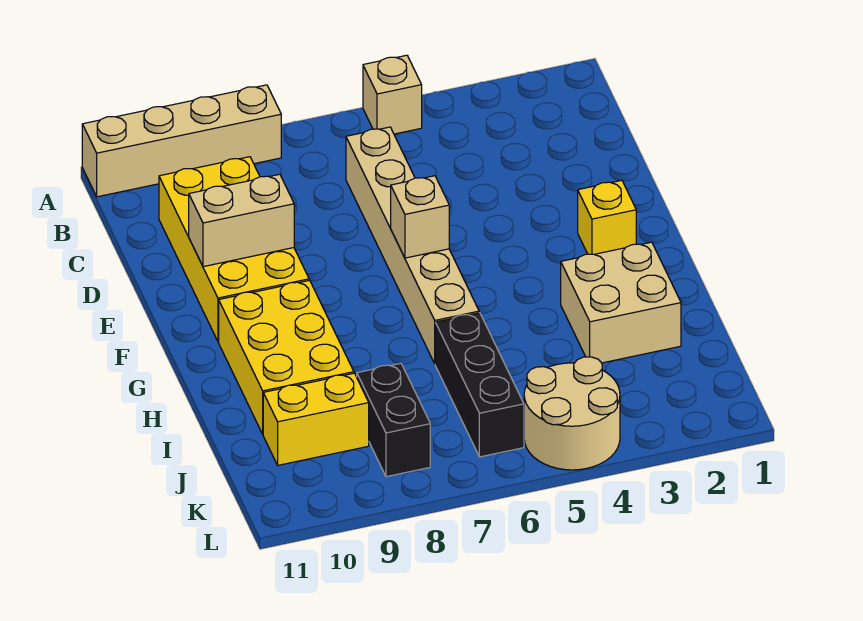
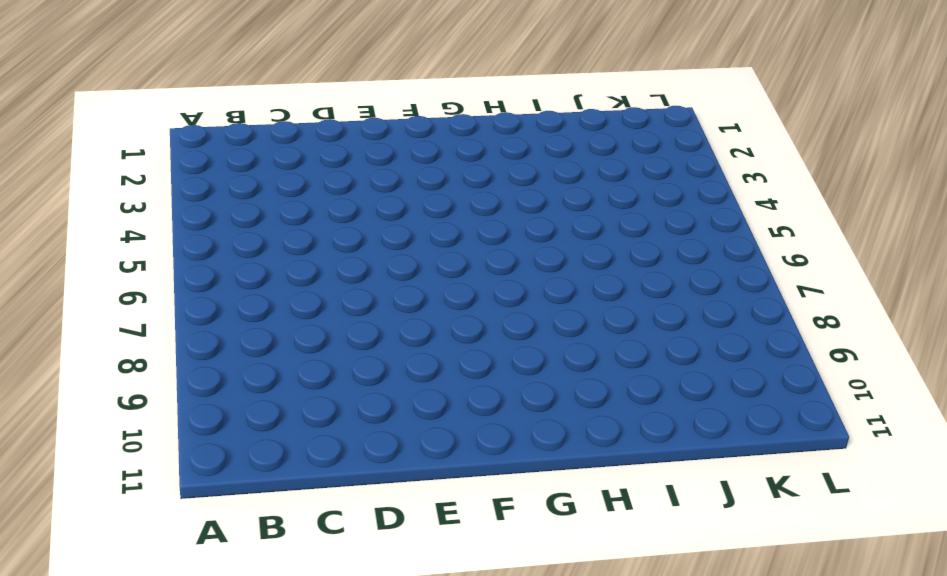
none -> tan 1x1 brick [363,55,422,134]
none -> tan 1x4 brick [82,85,281,197]
none -> tan 1x6 brick [346,127,479,364]

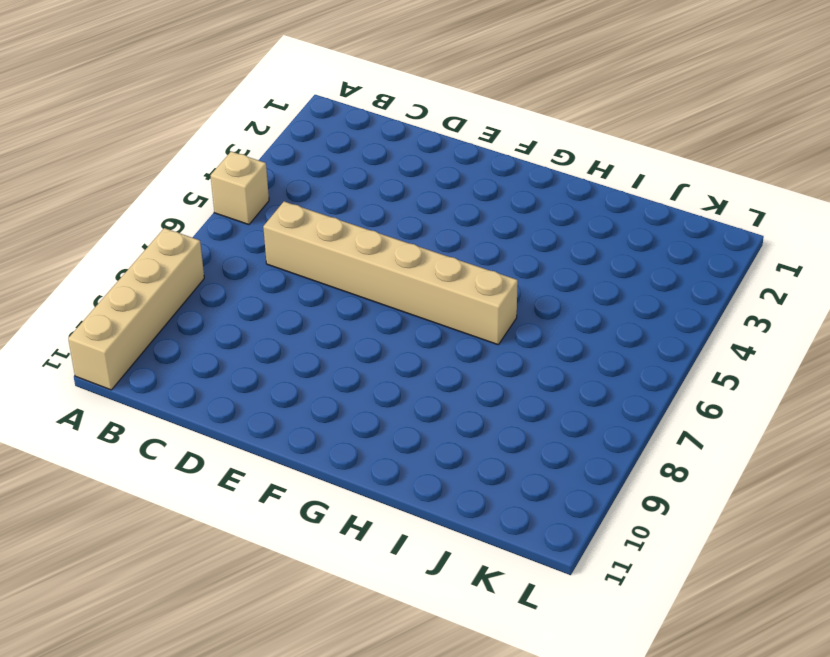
none -> yellow 2x4 brick [159,157,309,342]
none -> yellow 1x1 brick [578,180,636,254]
none -> yellow 2x3 brick [219,280,354,434]

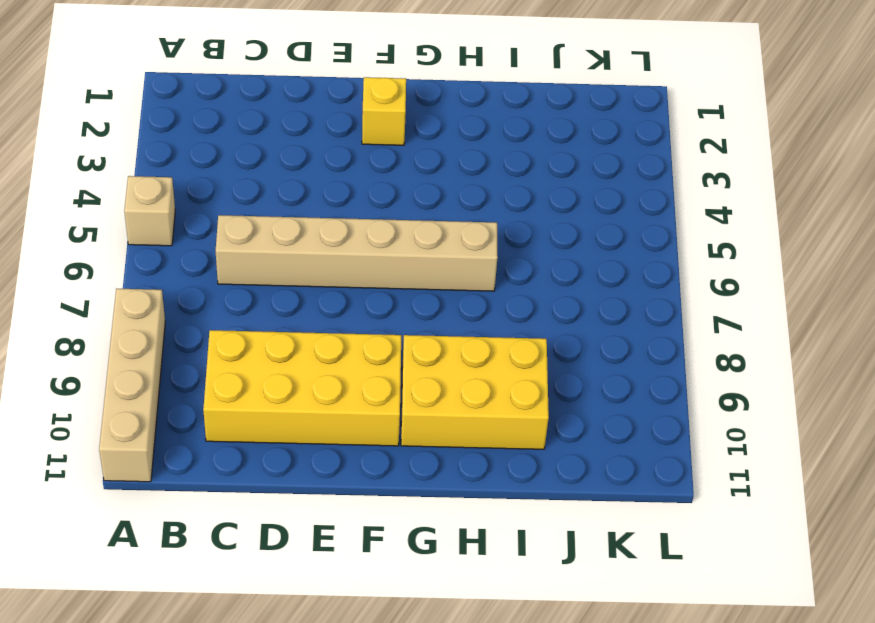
none -> tan 2x2 brick [561,242,681,363]
none -> black 1x3 brick [435,313,524,457]
none -> black 1x2 brick [357,363,430,477]

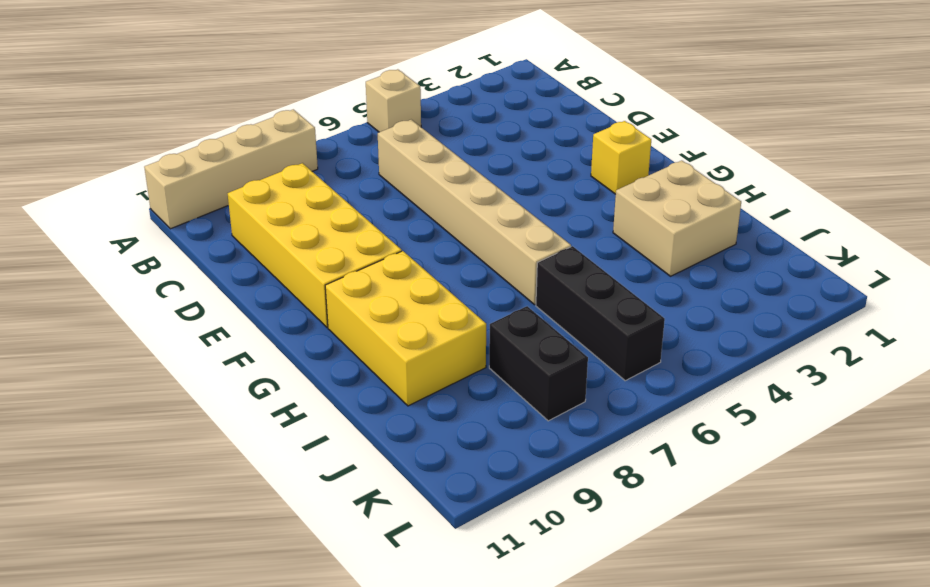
none -> yellow 1x2 brick [263,373,369,465]
none -> tan 2x2 round brick [524,357,620,470]
none -> tan 1x2 brick [189,174,294,267]

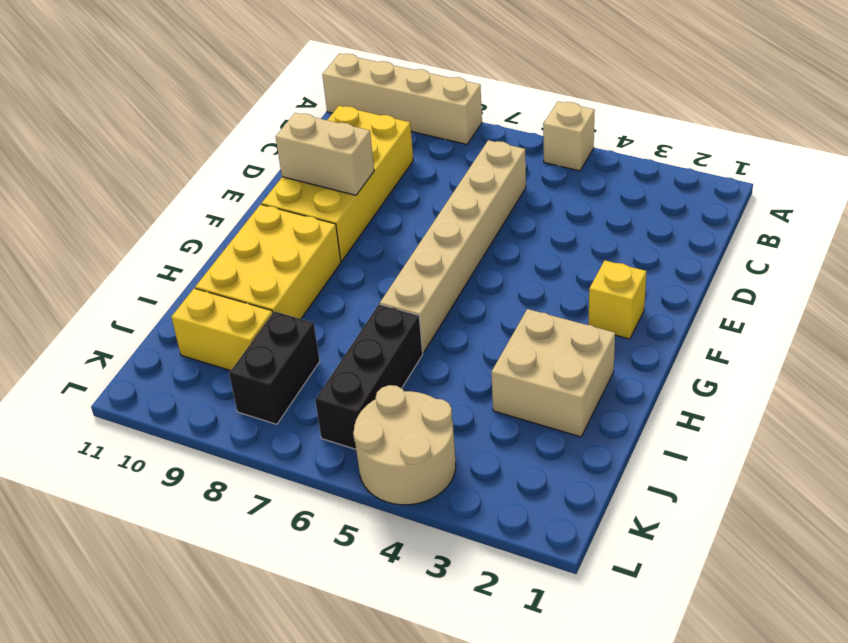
none -> tan 1x1 brick [391,176,449,258]

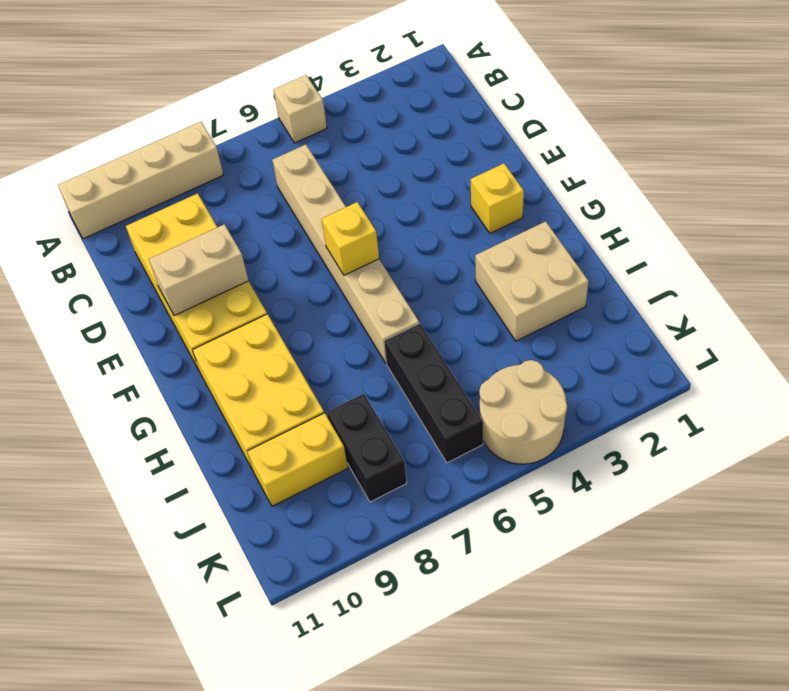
yellow 1x1 brick [322,202,379,275] -> tan 1x1 brick [391,176,449,258]

